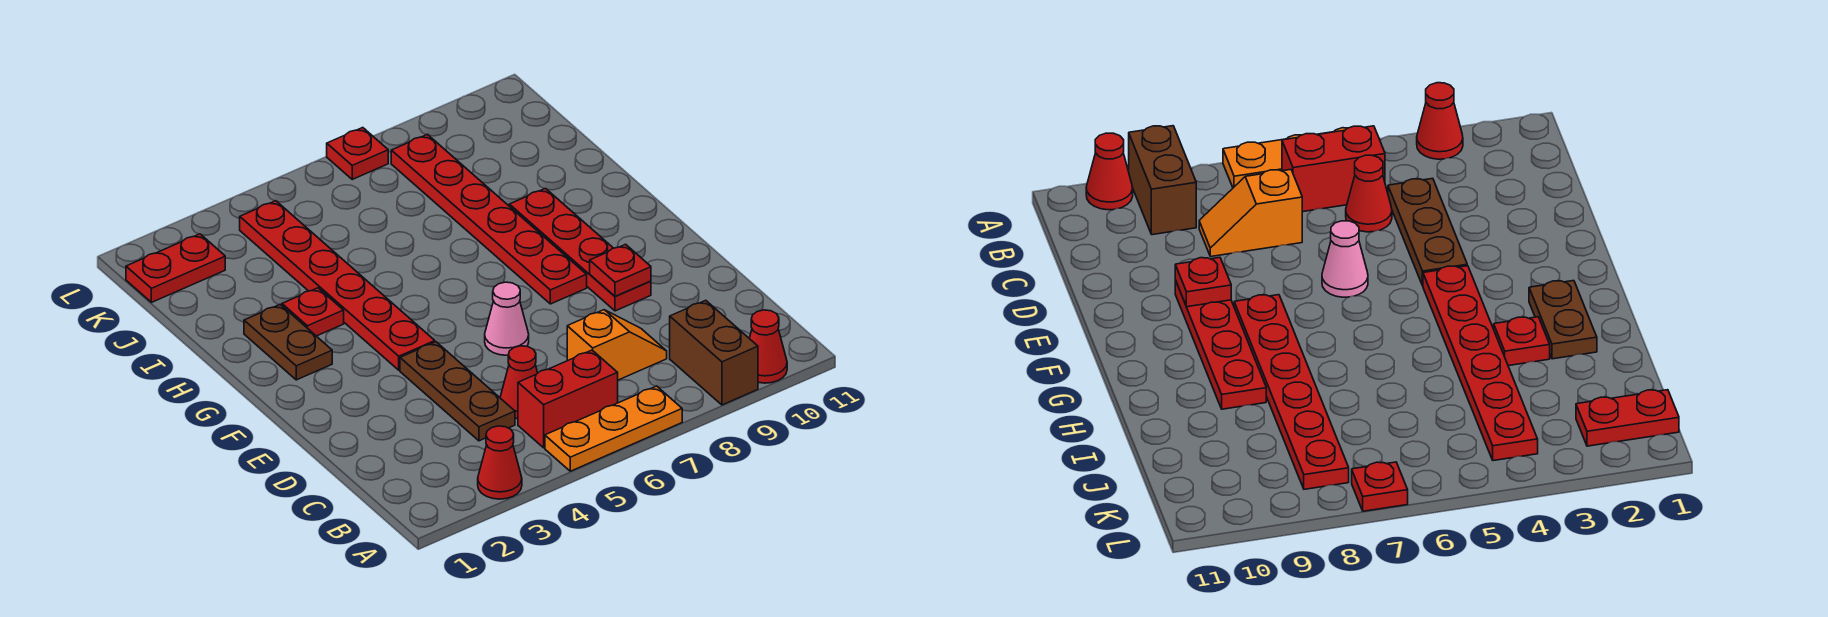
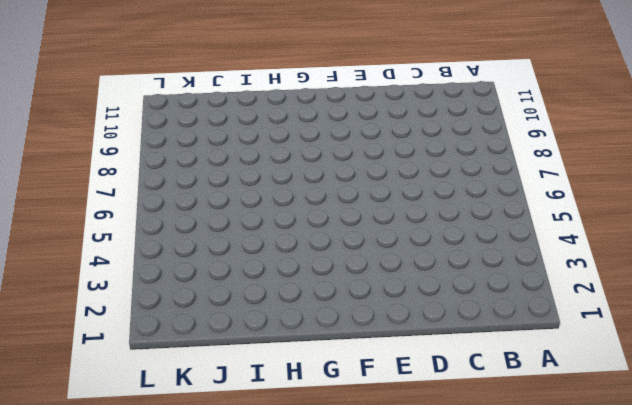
none -> red 1x1 cone [478,426,522,499]
none -> orange 1x3 plate [545,386,682,471]
none -> brown 1x2 brick [670,300,758,405]

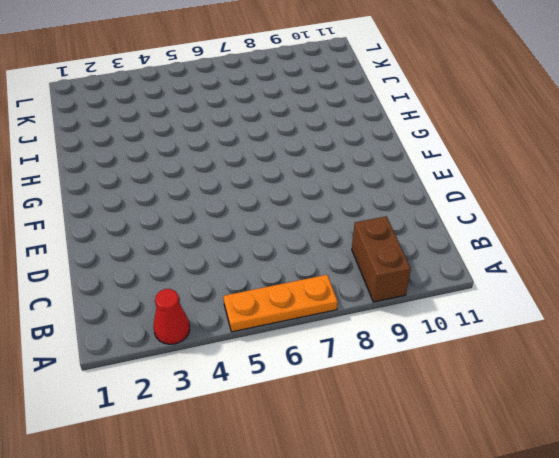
none -> red 1x1 cone [749,310,787,383]
none -> red 1x2 brick [518,350,618,448]
none -> brown 1x3 plate [400,342,515,441]

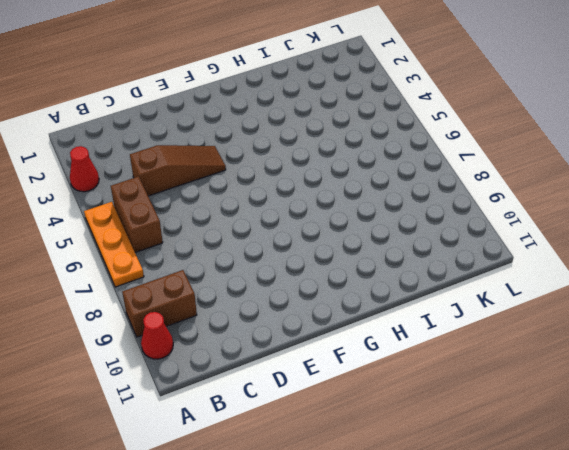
brown 1x2 brick [111,177,163,253] -> red 1x2 brick [518,350,618,448]
brown 1x3 slope [130,145,226,196] -> brown 1x3 plate [400,342,515,441]
none -> red 1x1 cone [500,346,538,419]
none -> orange 1x2 slope [567,310,667,380]
none -> pink 1x1 cone [485,282,529,355]

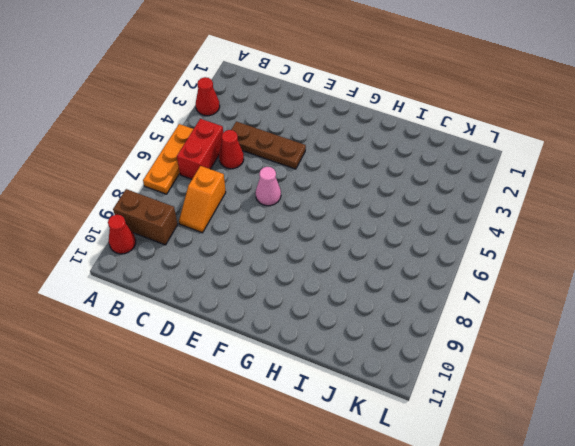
none -> red 1x4 plate [509,188,651,311]
none -> red 1x6 plate [240,201,435,370]
none -> red 1x6 plate [391,134,587,304]

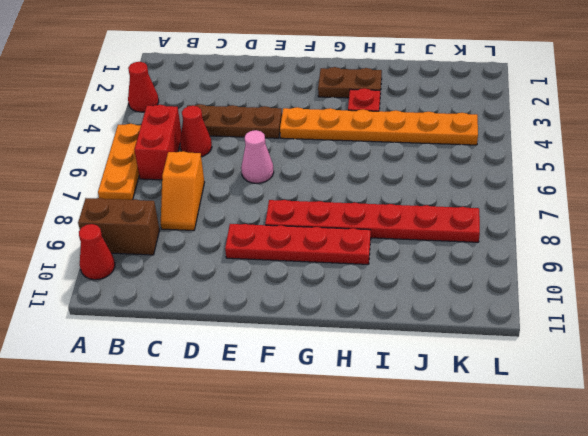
orange 1x6 plate [280,107,478,145] -> red 1x6 plate [240,201,435,370]
none -> red 1x2 plate [126,234,225,302]
none -> red 1x1 plate [327,128,388,179]
none -> red 1x1 plate [590,244,651,297]

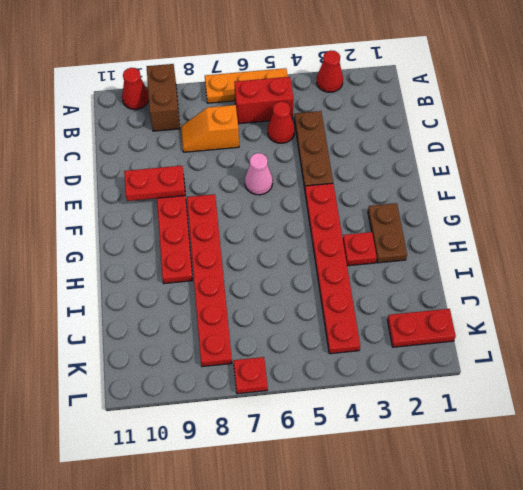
red 1x2 plate [124,166,185,201] -> red 1x1 plate [590,244,651,297]

